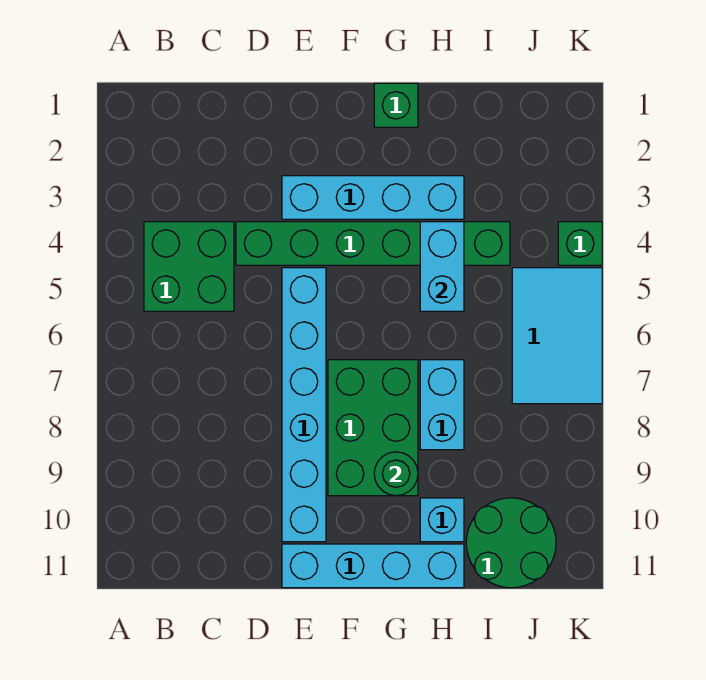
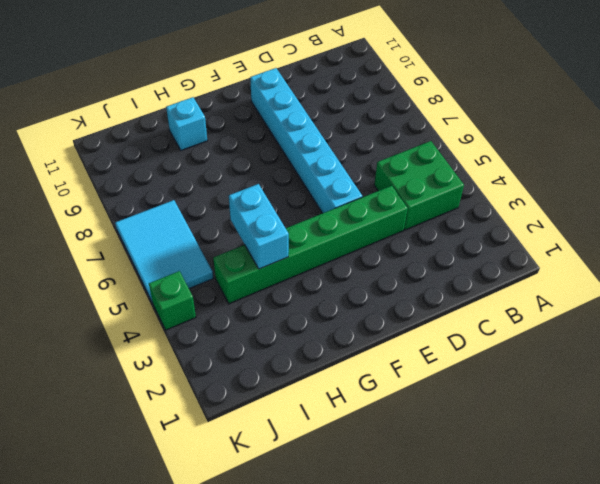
none -> cyan 1x4 brick [282,176,464,219]
none -> cyan 1x4 brick [282,544,464,588]
none -> green 2x3 brick [328,360,418,496]

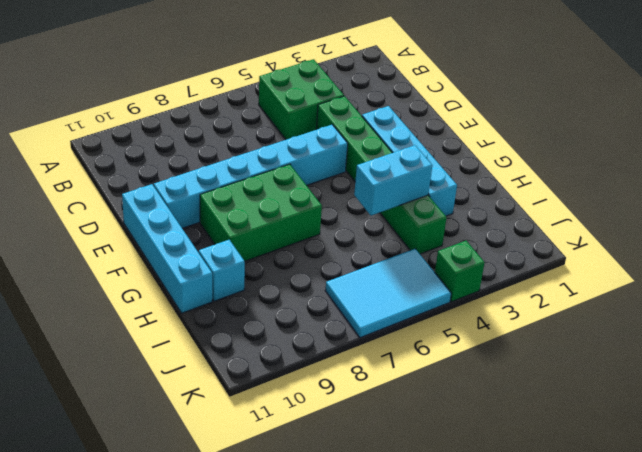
none -> green 1x1 brick [374,83,418,127]
none -> cyan 1x2 brick [420,360,464,450]
none -> green 2x2 round brick [466,498,556,588]

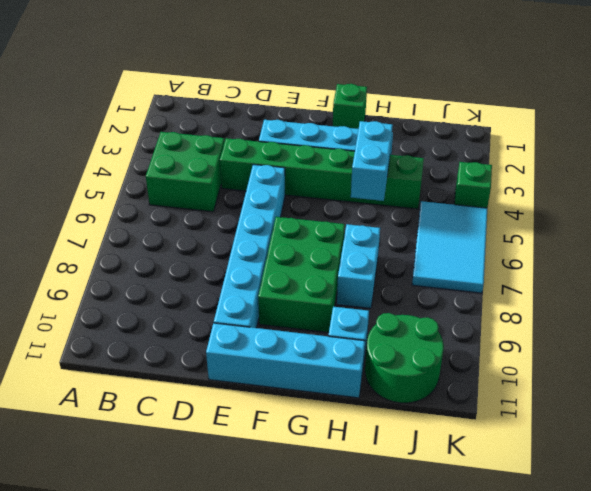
none -> green 1x1 round brick [374,452,418,496]

